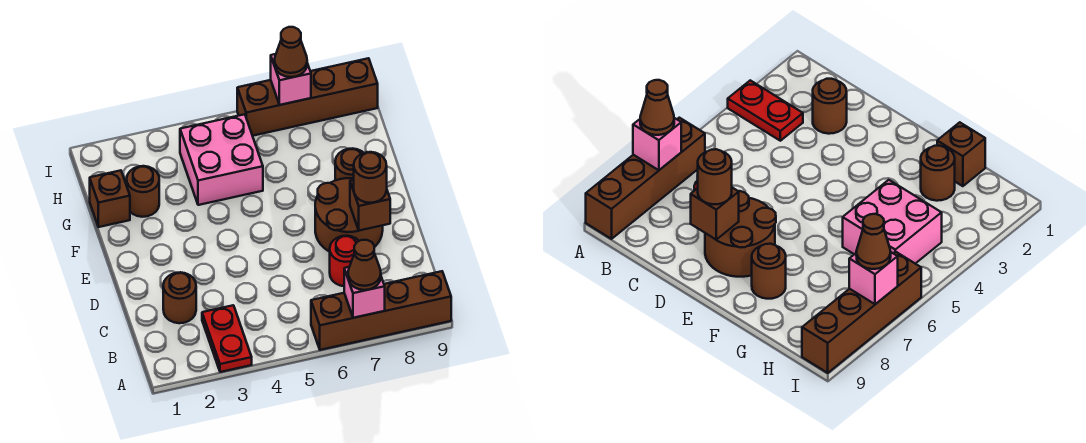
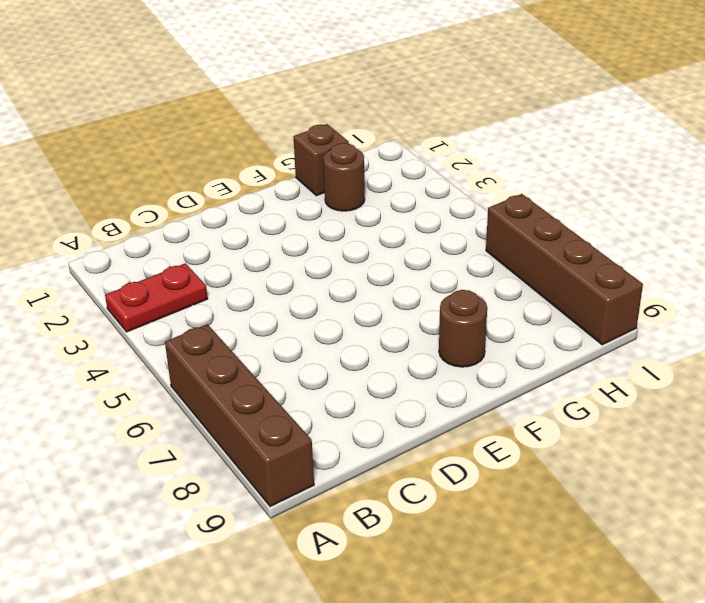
none -> brown 1x1 round brick [163,272,196,323]
none -> red 1x1 round brick [330,236,359,286]
none -> brown 2x2 round brick [315,178,383,252]

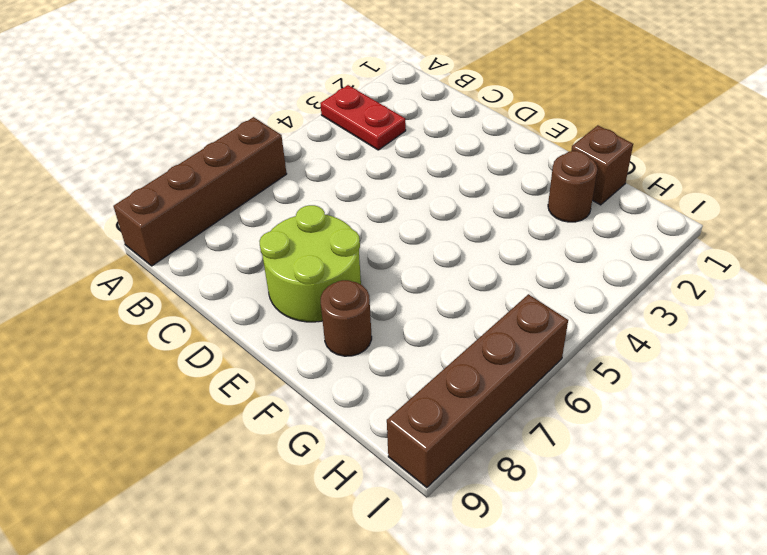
lime 2x2 round brick [259,205,361,322] -> brown 2x2 round brick [315,178,383,252]
none -> brown 1x1 round brick [163,272,196,323]
none -> red 1x1 round brick [330,236,359,286]
none -> pink 2x2 brick [180,114,263,205]

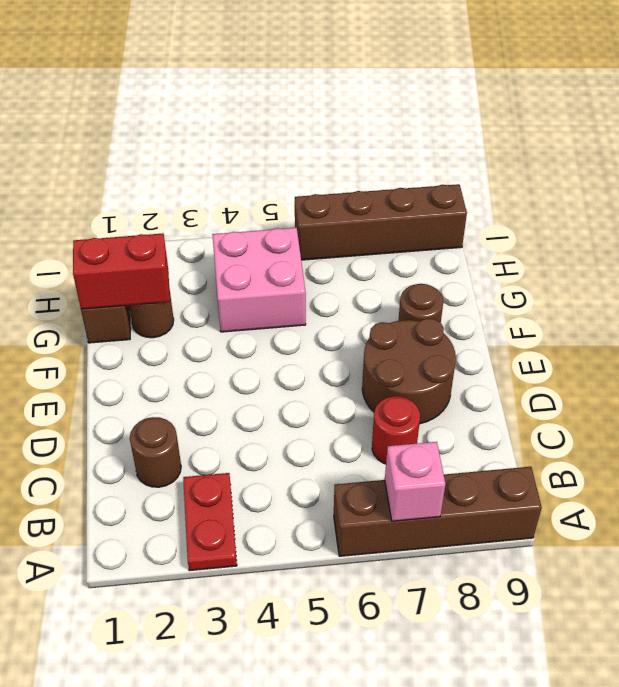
red 1x2 brick [73,233,170,309] -> none
none -> brown 1x1 brick [350,180,390,231]
none -> pink 1x1 brick [271,54,311,105]
none -> brown 1x1 cone [348,240,381,290]

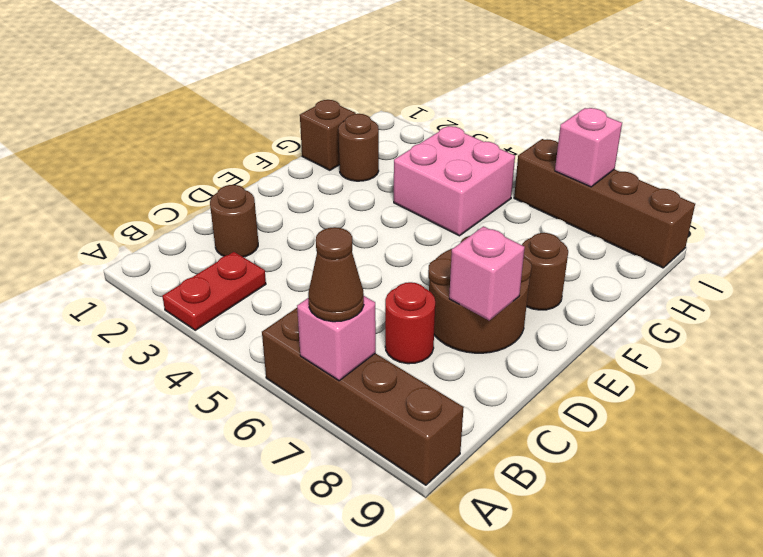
pink 1x1 brick [449,226,525,320] -> brown 1x1 brick [350,180,390,231]
none -> brown 1x1 round brick [354,152,387,203]
none -> brown 1x1 cone [274,27,307,77]

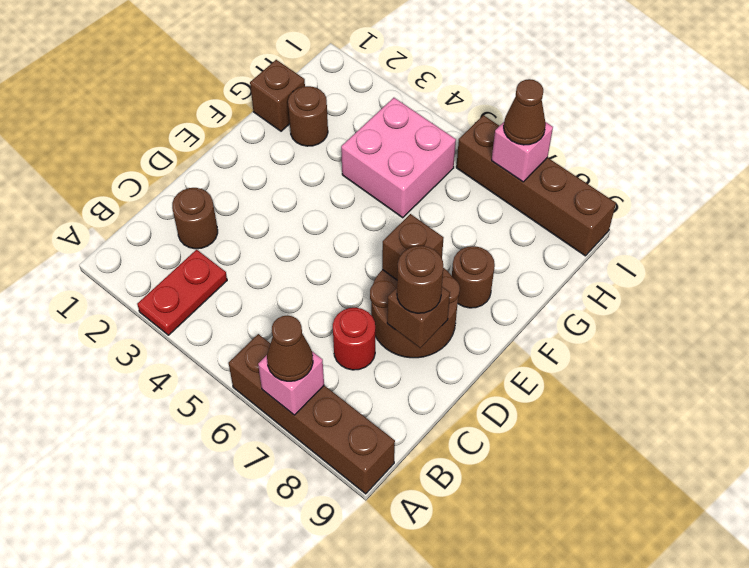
brown 1x1 brick [382,214,443,280] -> none

